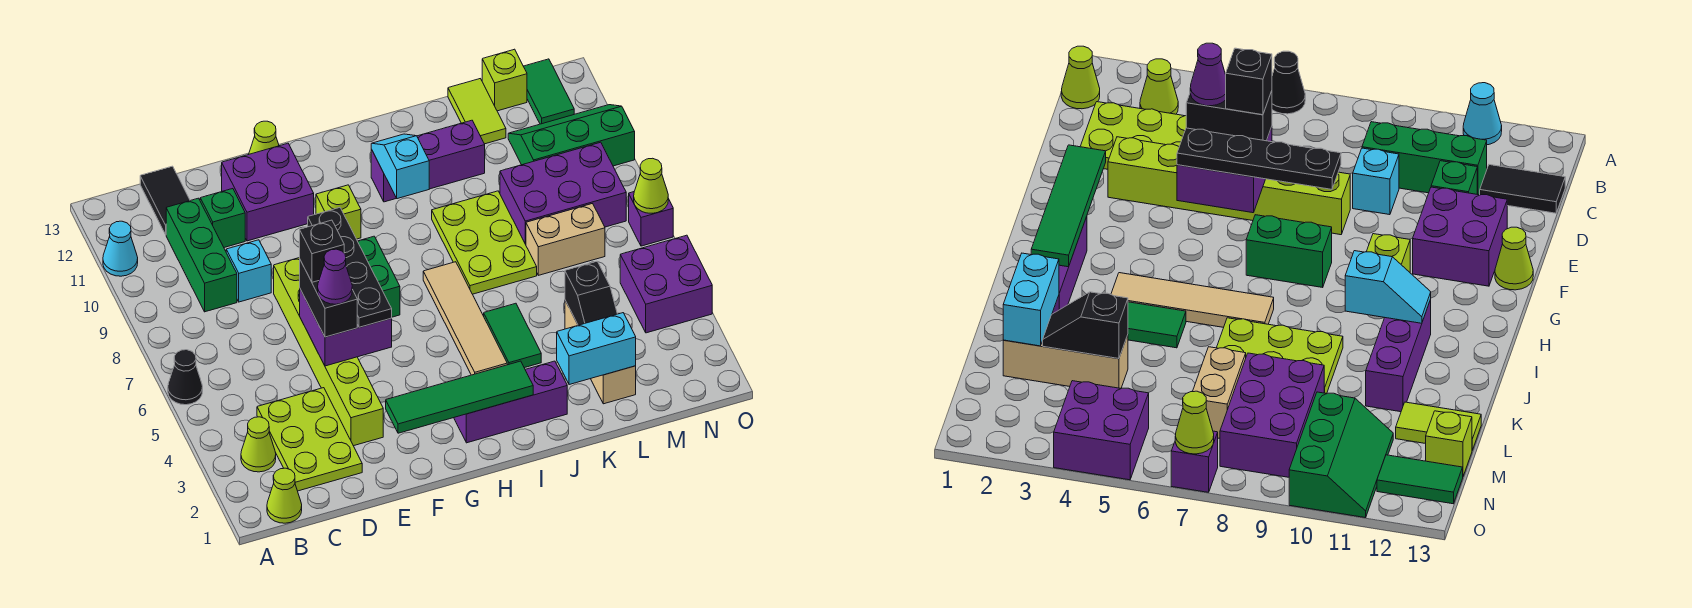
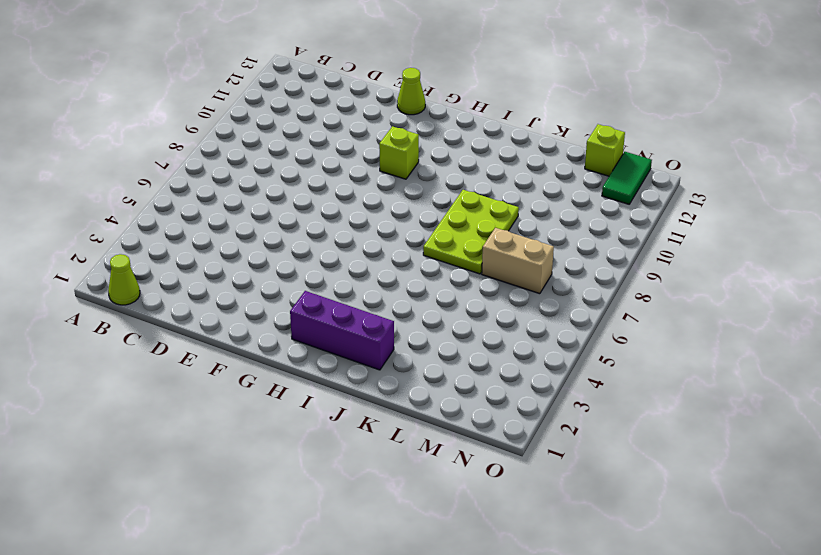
none -> black 1x1 cone [168,350,203,405]
none -> cyan 1x1 cone [103,221,138,276]
none -> lime 1x1 cone [241,417,276,472]
none -> lime 2x3 plate [257,388,362,491]

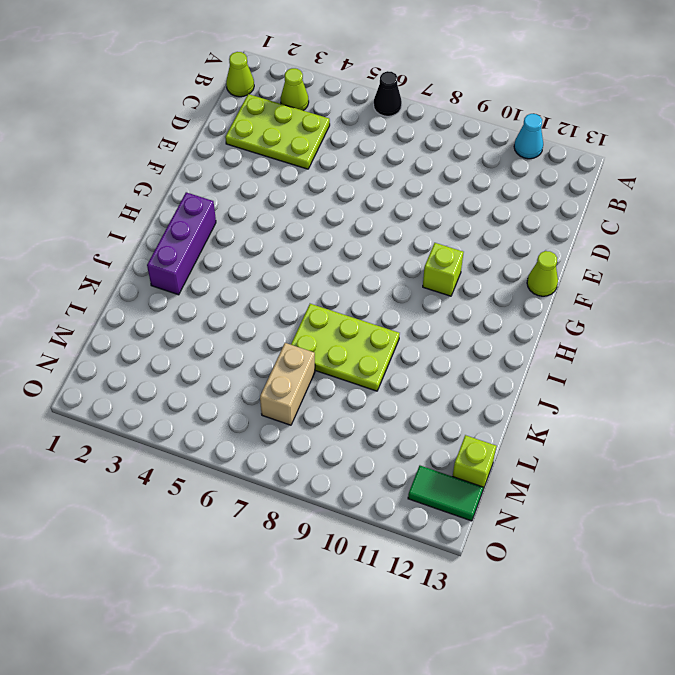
none -> green 1x3 brick [166,198,237,312]
none -> black 1x2 tile [140,166,190,234]
none -> cyan 1x1 brick [226,240,271,302]
none -> green 1x1 brick [200,189,245,248]

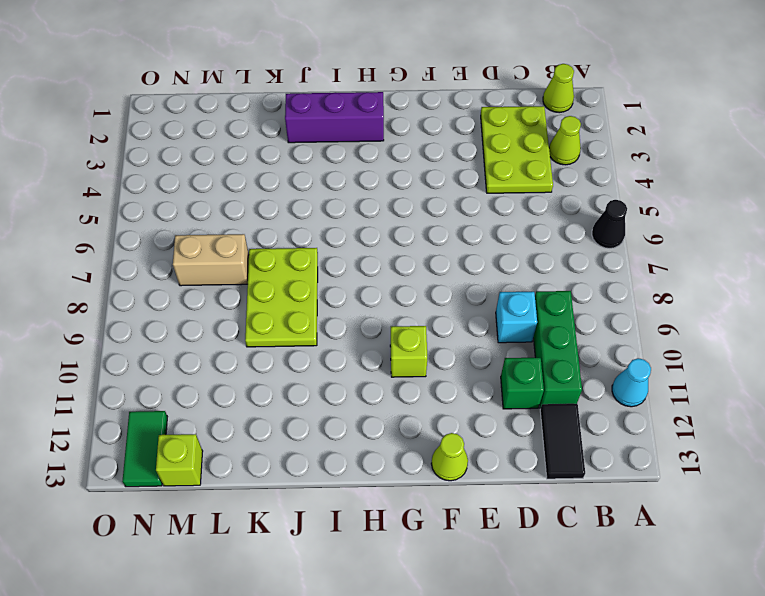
none -> lime 1x6 brick [274,258,383,446]
none -> purple 2x2 brick [222,143,314,241]
none -> green 1x2 brick [358,236,400,317]
none -> tan 1x4 tile [423,262,507,375]

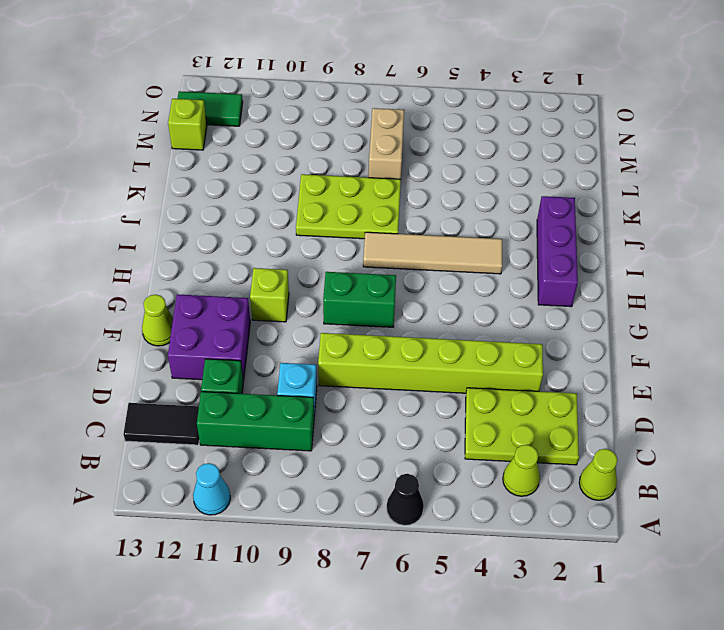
none -> purple 1x3 brick [371,120,485,202]
none -> green 1x2 tile [484,303,541,368]
none -> tan 1x3 brick [565,301,636,404]
none -> purple 2x3 brick [500,142,626,245]

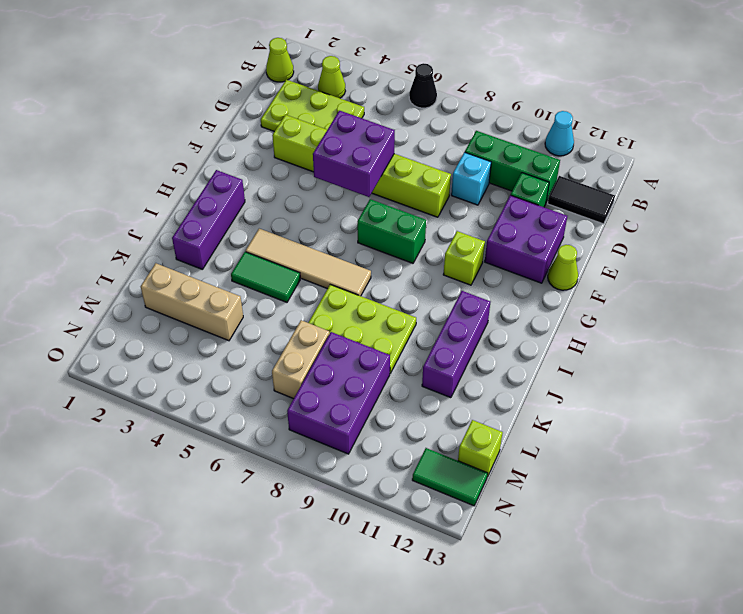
none -> lime 1x2 tile [448,79,506,144]
none -> green 2x3 slope [508,105,635,166]
none -> purple 2x2 brick [620,235,712,333]
none -> purple 1x1 brick [629,192,673,246]

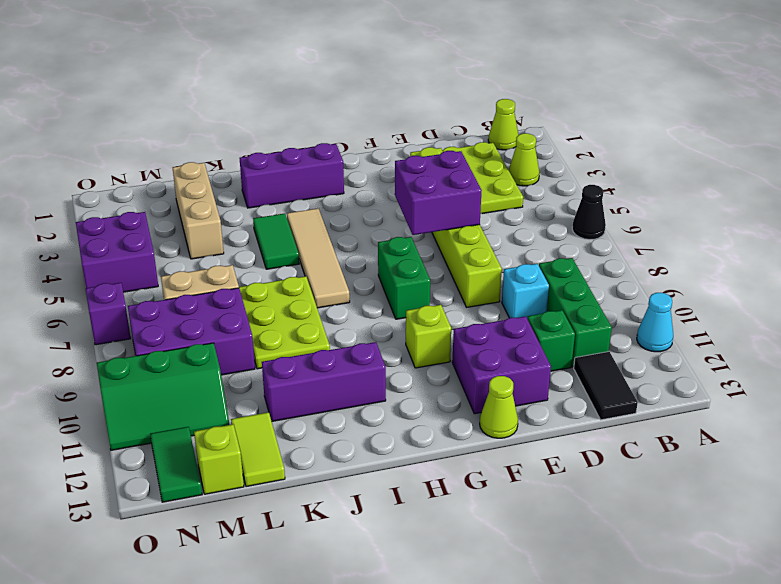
none -> green 1x4 tile [386,361,533,433]
none -> cyan 1x2 slope [371,134,429,199]
none -> cyan 1x2 brick [557,313,636,385]
none -> black 1x2 slope [565,261,617,325]

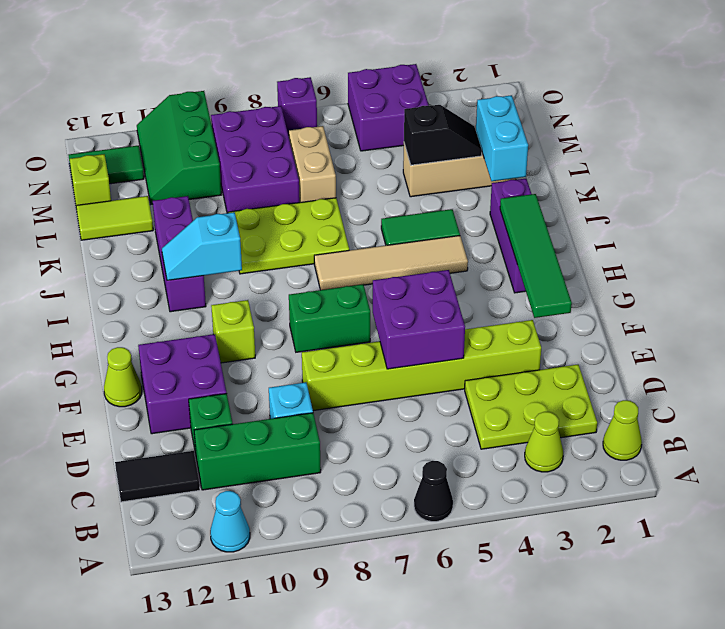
none -> lime 1x1 cone [634,158,668,213]
none -> black 1x2 brick [300,260,357,337]
none -> black 1x4 plate [308,208,392,327]
none -> purple 1x1 cone [318,249,352,304]

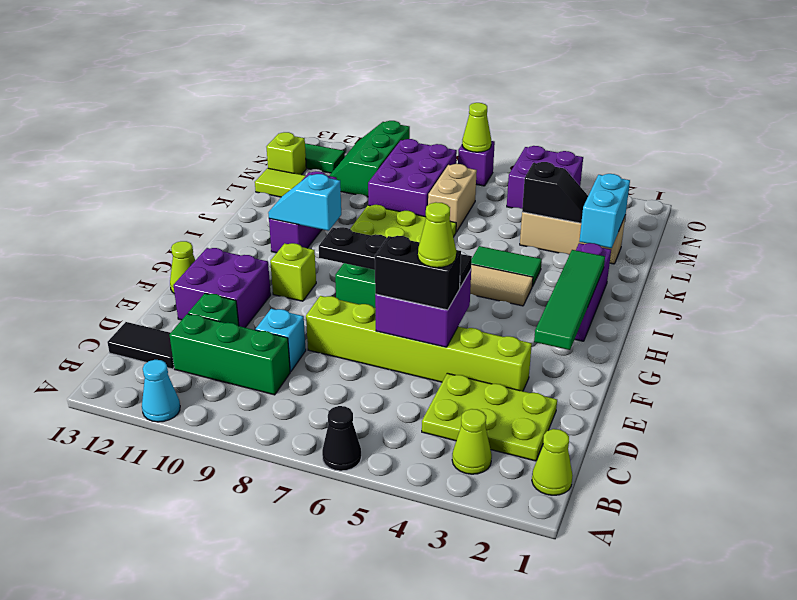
lime 1x1 cone [418,202,456,268] -> purple 1x1 cone [318,249,352,304]
none -> black 1x1 brick [300,220,344,282]

